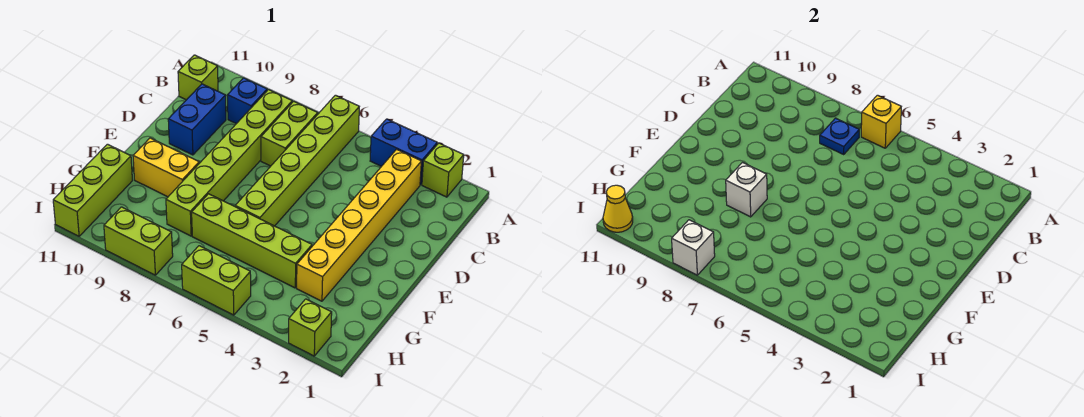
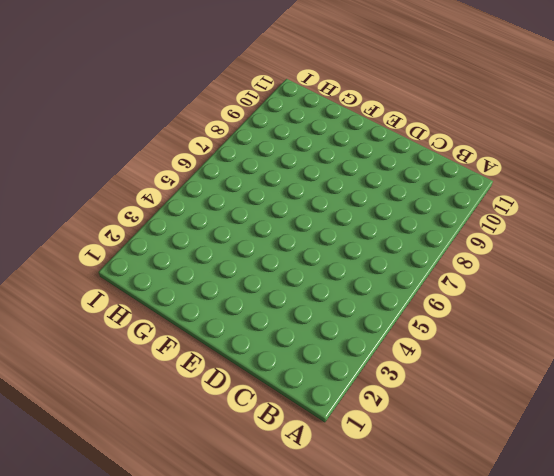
none -> lime 1x1 brick [422,143,464,197]
none -> blue 1x2 brick [370,119,437,185]
none -> lime 1x6 brick [235,95,359,226]

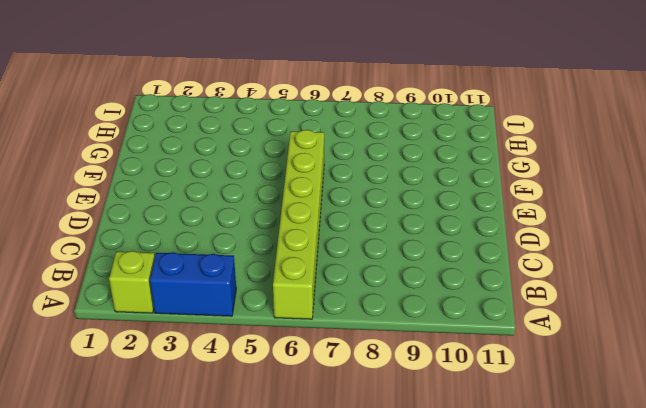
none -> yellow 1x6 brick [297,149,421,301]
none -> lime 1x2 brick [261,101,318,166]
none -> lime 1x6 brick [166,90,292,236]

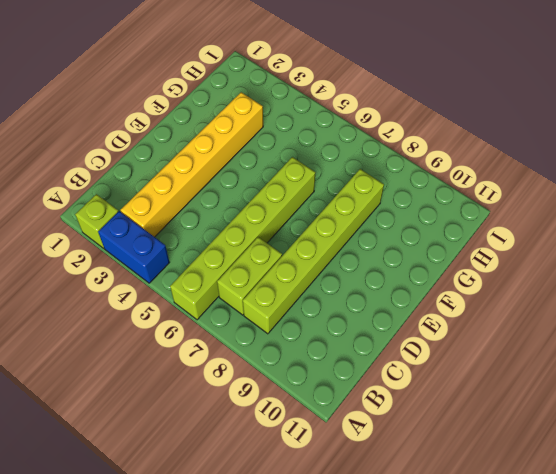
none -> blue 1x1 brick [228,78,267,124]
none -> lime 1x1 brick [178,55,218,100]
none -> blue 1x2 brick [168,84,226,155]

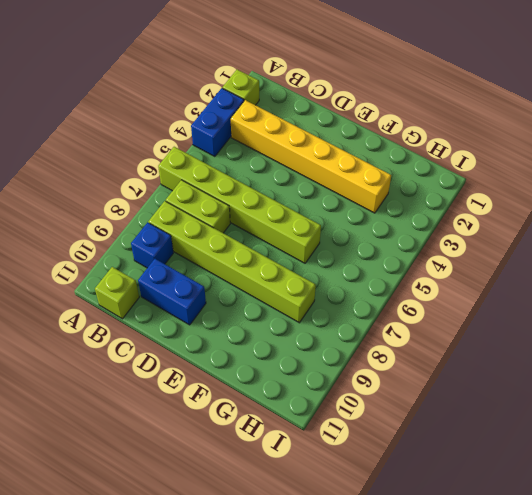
none -> yellow 1x2 brick [133,138,199,197]
none -> lime 1x4 brick [192,194,312,288]
none -> lime 1x3 brick [53,144,132,236]

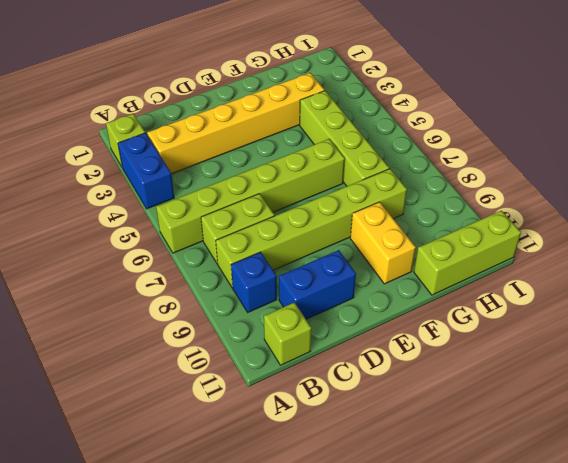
none -> lime 1x1 brick [289,299,332,356]
none -> lime 1x2 brick [182,246,251,315]
none -> lime 1x2 brick [104,207,173,275]

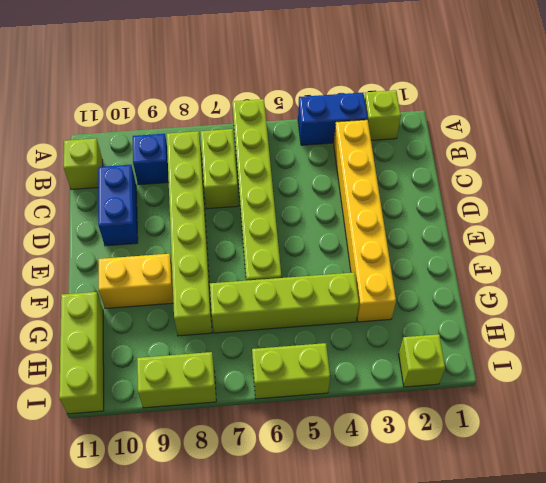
none -> yellow 1x1 brick [861,95,901,148]
none -> blue 1x1 plate [820,118,859,154]
none -> white 1x1 brick [726,163,767,217]

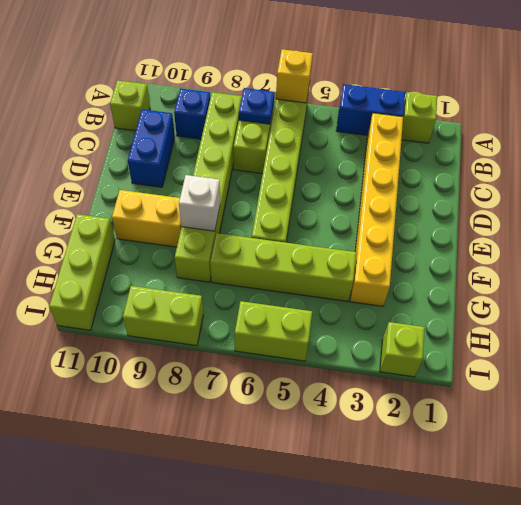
none -> white 1x1 brick [672,220,715,275]
none -> yellow 1x1 cone [603,185,633,232]

